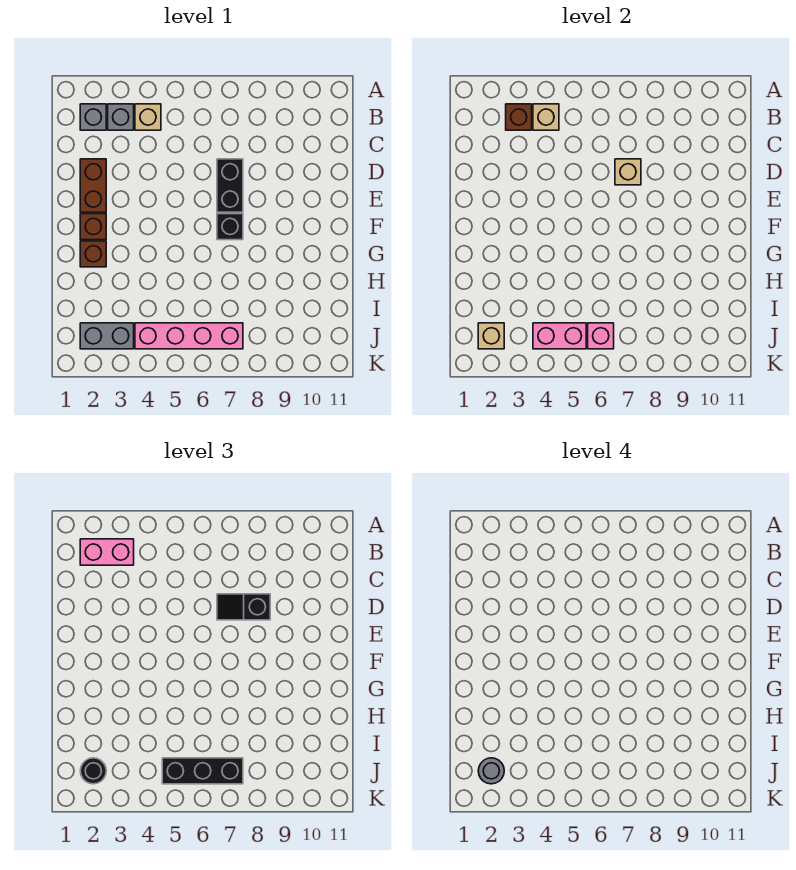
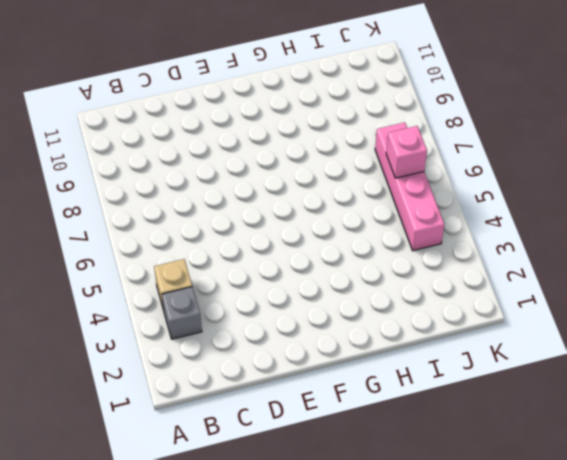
none -> grey 1x1 brick [80,104,106,130]
none -> brown 1x2 brick [80,159,106,212]
none -> black 1x2 brick [217,159,243,212]

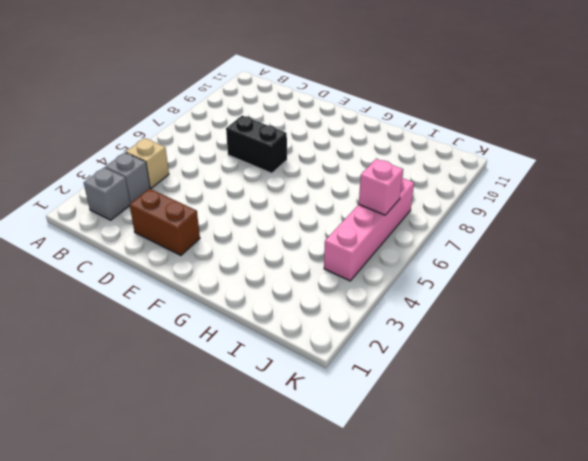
none -> brown 1x1 brick [80,214,106,240]
none -> black 1x1 brick [217,214,243,240]
none -> brown 1x1 brick [80,241,106,267]

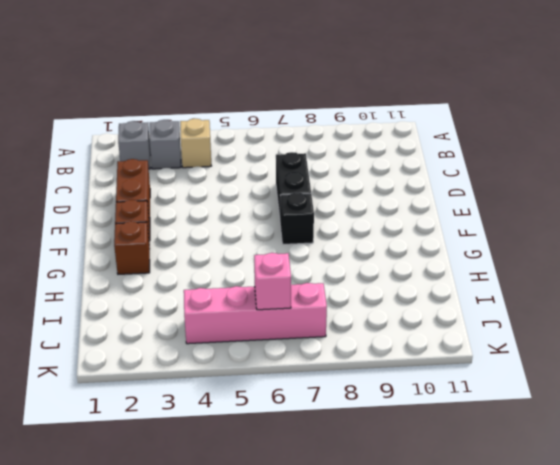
none -> grey 1x2 brick [80,323,134,349]
none -> brown 1x1 brick [506,104,532,130]
none -> tan 1x1 brick [533,104,559,130]

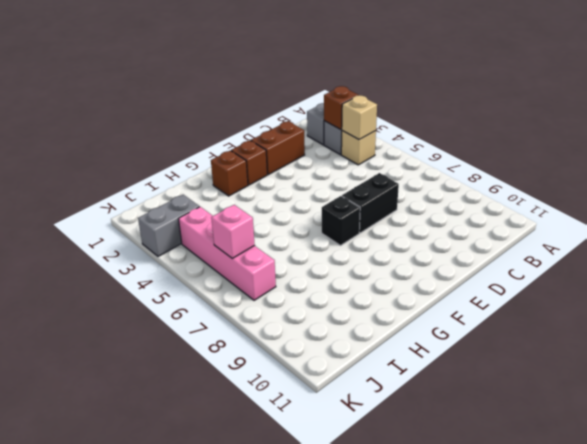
grey 1x2 brick [138,195,199,256] -> grey 1x2 brick turned to [80,323,134,349]
none -> tan 1x1 brick [615,159,641,185]
none -> tan 1x1 brick [478,323,504,349]
none -> pink 1x2 brick [533,323,586,349]

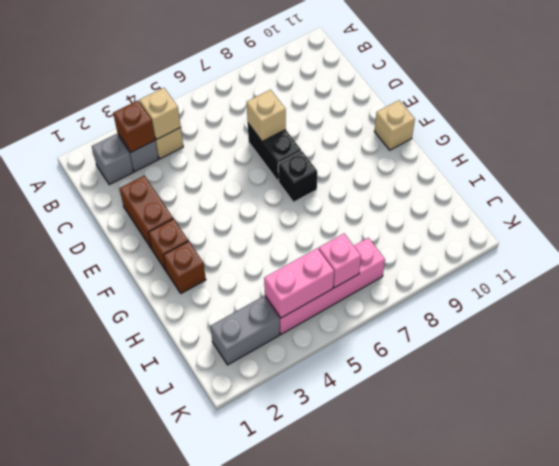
tan 1x1 brick [374,100,415,150] -> tan 1x1 brick moved to [478,323,504,349]
none -> pink 1x2 brick [80,539,134,565]
none -> black 1x2 slope [217,594,270,620]
none -> black 1x1 round brick [80,758,106,784]

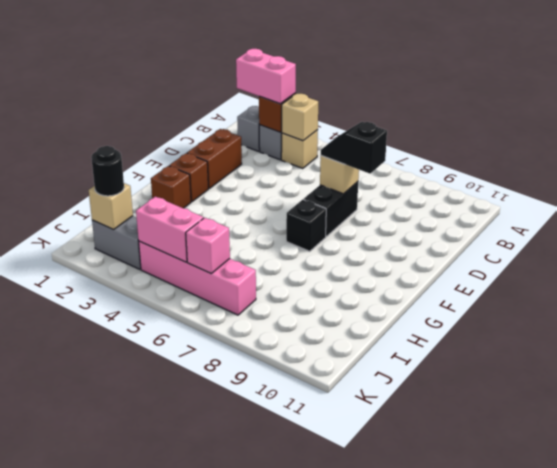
none -> black 1x3 brick [162,758,243,784]
none -> grey 1x1 round brick [478,758,504,784]

